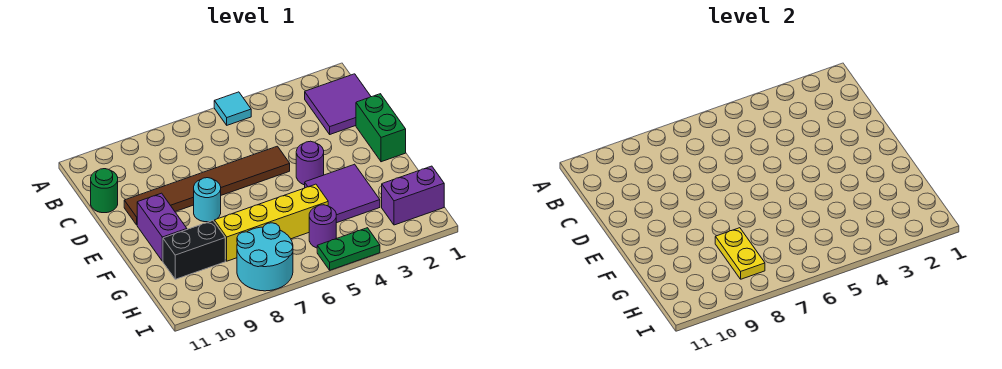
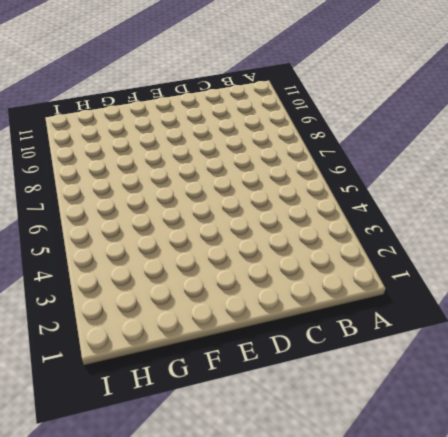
none -> cyan 1x1 tile [214,92,251,125]
none -> purple 2x2 tile [305,74,371,134]
none -> green 1x1 round brick [91,169,118,213]

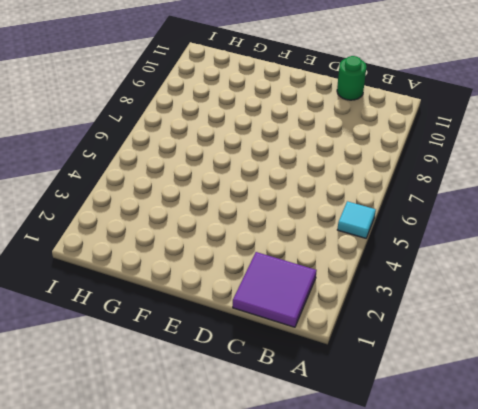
none -> green 1x2 brick [356,94,406,162]
none -> brown 1x6 tile [124,146,290,225]
none -> purple 1x1 round brick [296,141,324,185]

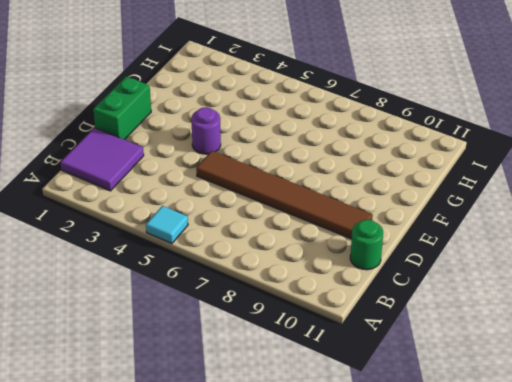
none -> cyan 1x1 round brick [194,178,221,222]
none -> purple 1x2 brick [137,193,187,261]
none -> purple 2x2 tile [305,164,380,223]

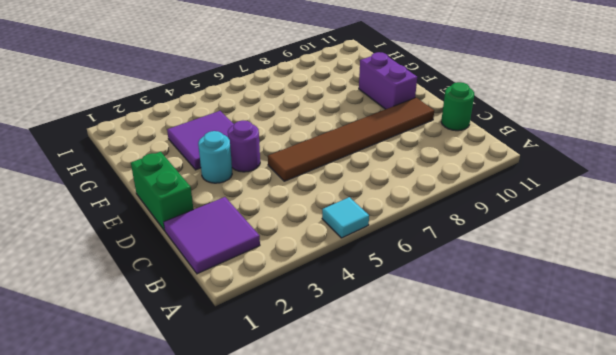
cyan 1x1 round brick [198,131,232,183] -> cyan 1x1 round brick moved to [194,178,221,222]
none -> yellow 1x4 brick [214,184,328,261]
none -> black 1x2 brick [163,221,225,279]
none -> purple 1x2 brick [382,166,444,225]

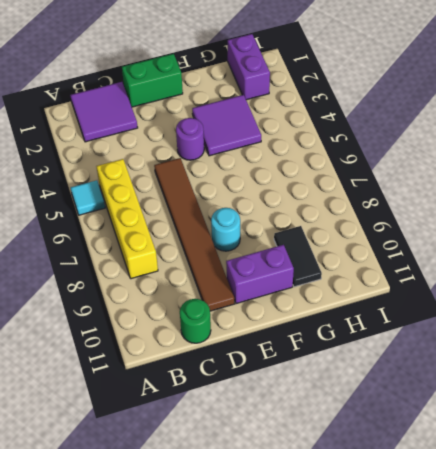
yellow 1x4 brick [96,159,158,279] -> yellow 1x4 brick moved to [214,184,328,261]
black 1x2 tile [274,226,322,287] -> black 1x2 brick [163,221,225,279]
none -> purple 1x1 round brick [309,205,336,248]
none -> cyan 2x2 round brick [237,223,293,291]
none -> green 1x2 plate [317,228,380,270]

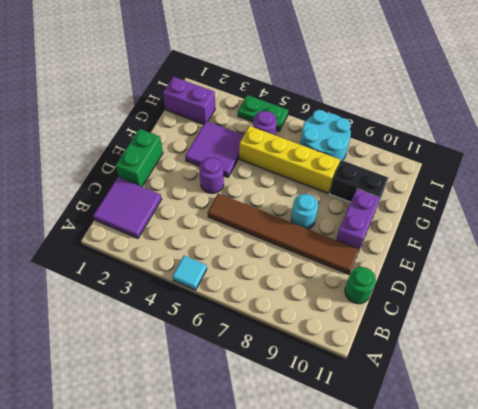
none -> yellow 1x2 plate [715,228,765,279]

